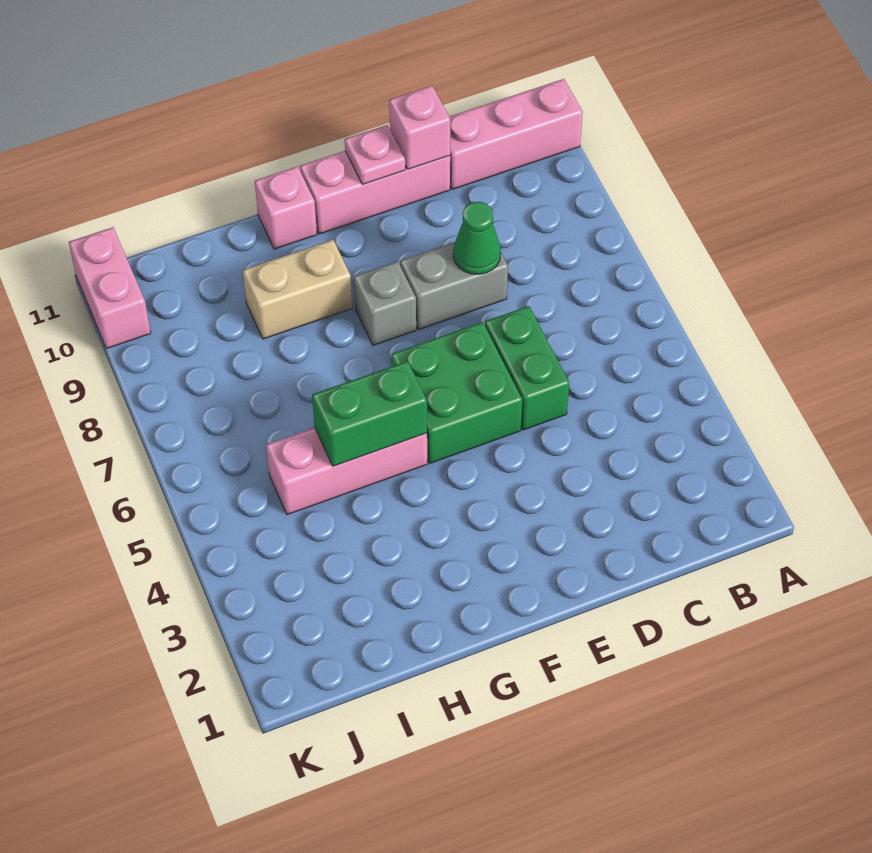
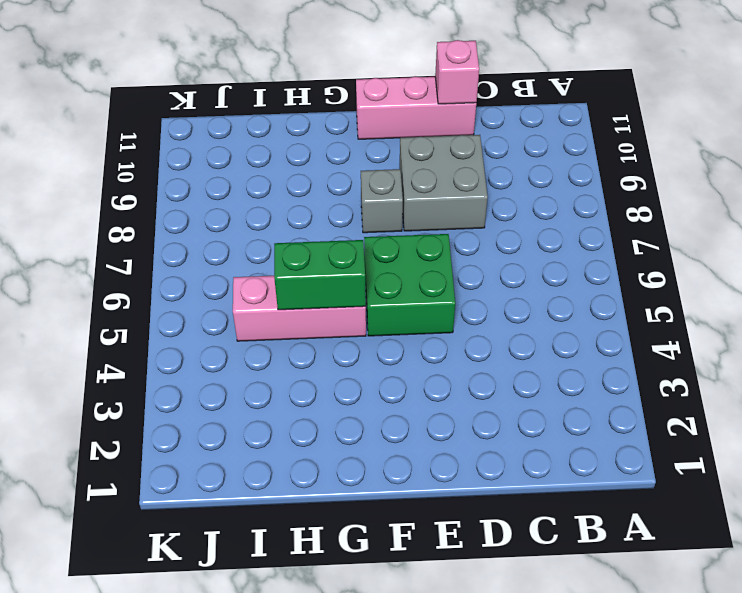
grey 2x2 brick [400,135,488,231] -> grey 1x2 brick [400,242,508,330]
none -> pink 1x3 brick [449,79,583,189]
none -> green 1x2 brick [485,306,569,430]
none -> tan 1x2 brick [243,240,352,339]

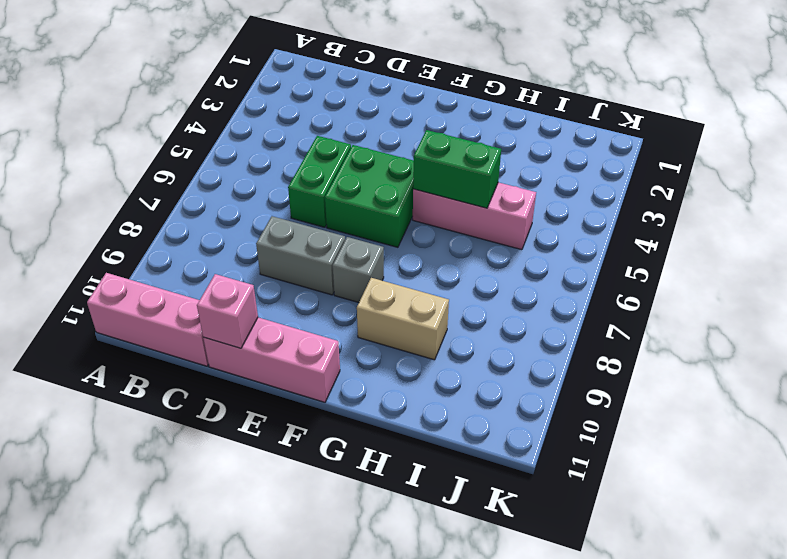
none -> pink 1x1 brick [255,166,317,249]
none -> pink 1x2 brick [69,227,151,349]
none -> green 1x1 cone [453,202,501,274]

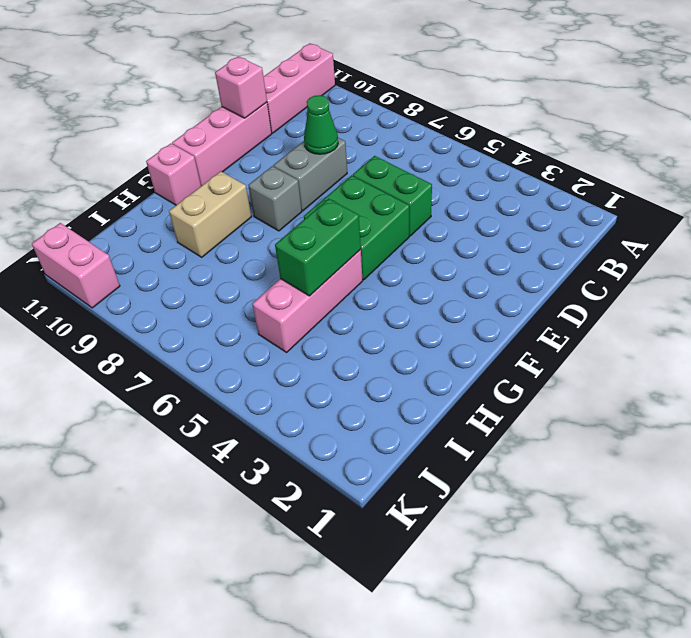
none -> pink 1x1 plate [345,125,405,184]

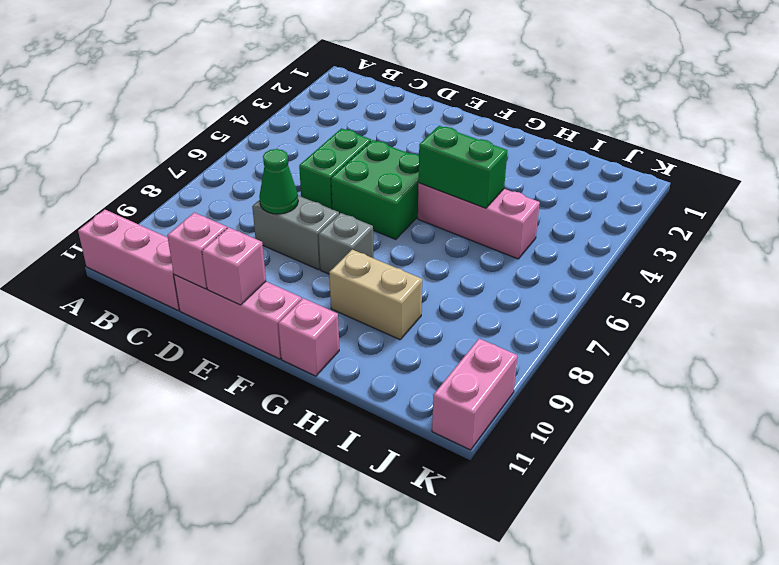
pink 1x1 brick [202,227,266,305] -> pink 1x1 plate [345,125,405,184]

